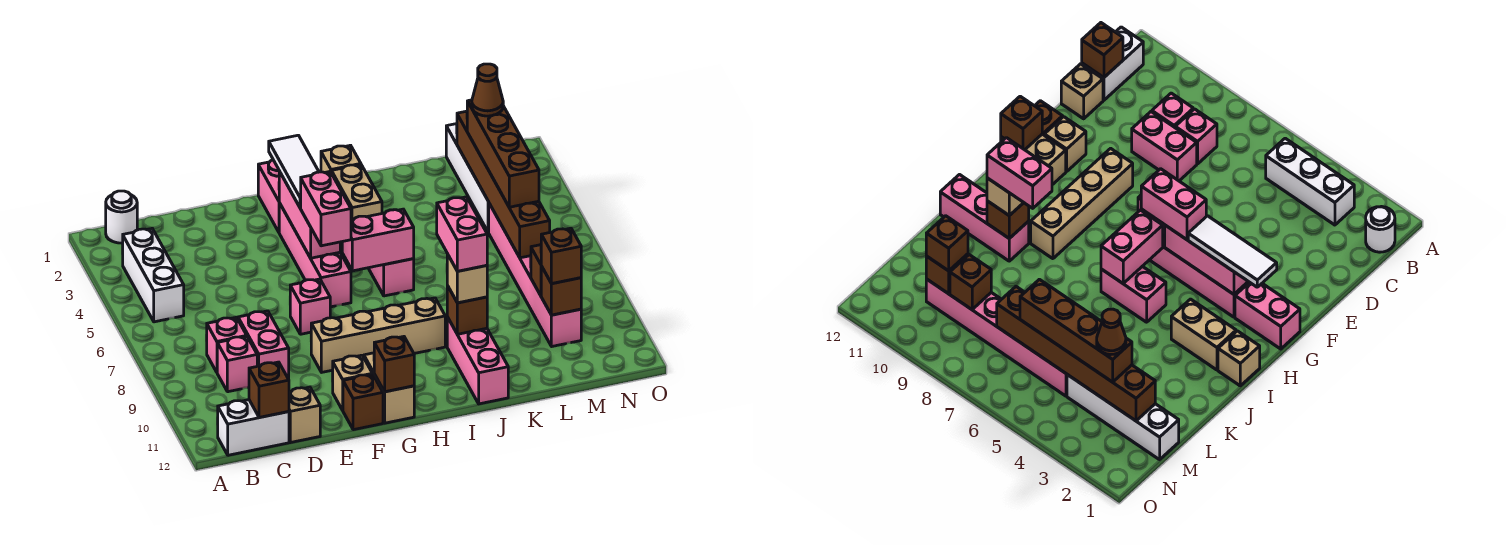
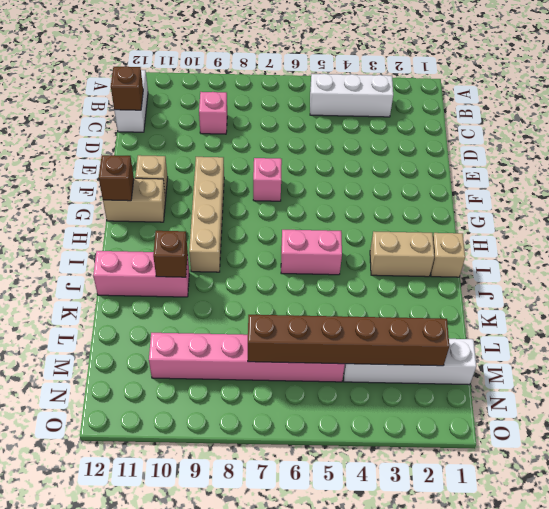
none -> white 1x1 round brick [106,191,137,243]
none -> pink 1x1 brick [206,317,247,372]
none -> pink 1x2 brick [238,311,289,379]
none -> tan 1x1 brick [289,387,320,442]

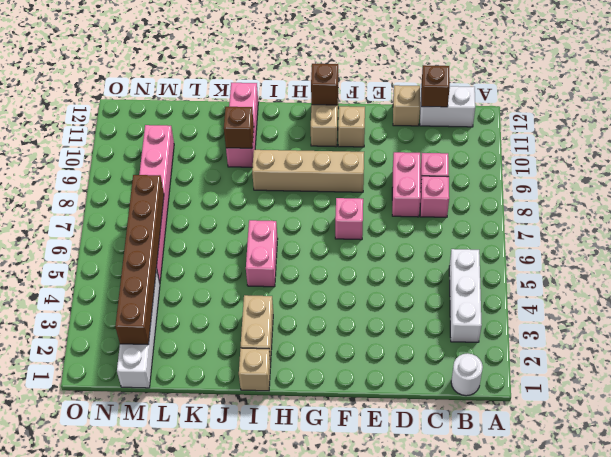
none -> brown 1x1 brick [343,374,383,430]
none -> pink 1x2 brick [258,160,279,232]
none -> pink 1x4 brick [279,203,351,307]
none -> pink 1x3 brick [279,171,340,258]

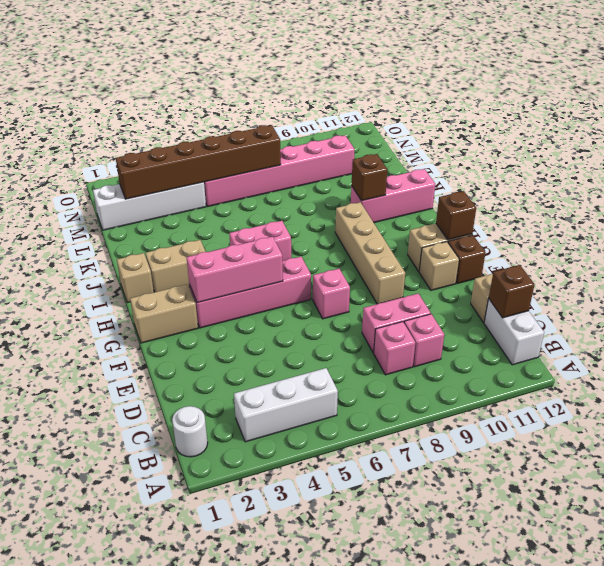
tan 1x2 brick [130,284,198,343] -> pink 1x2 brick [258,160,279,232]
none -> pink 1x2 brick [342,209,414,271]
none -> brown 1x1 brick [531,245,541,296]
none -> brown 1x1 brick [541,266,581,315]
none -> white 1x3 tile [269,135,319,208]

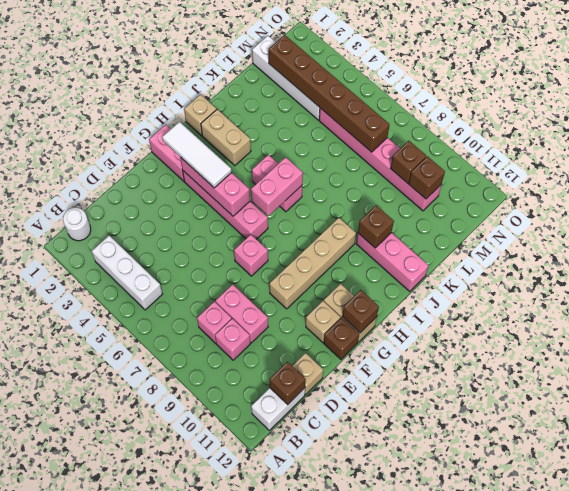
none -> pink 1x2 brick [301,172,351,246]
none -> tan 1x1 brick [447,254,487,303]
none -> brown 1x4 brick [467,100,539,207]
none -> brown 1x1 brick [541,228,581,284]

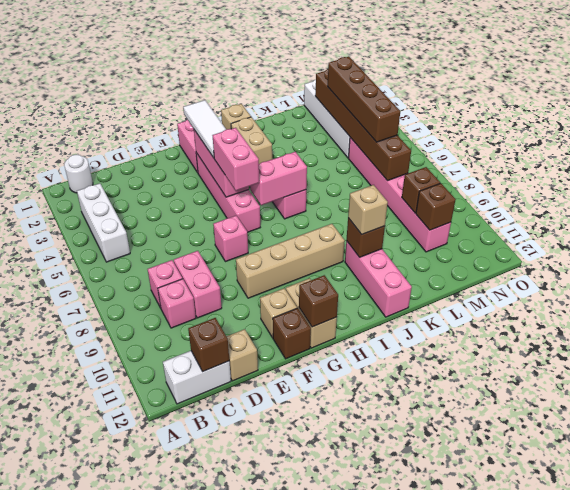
none -> brown 1x1 brick [541,228,581,284]
none -> pink 1x2 brick [437,197,487,271]
none -> brown 1x1 cone [472,64,503,116]

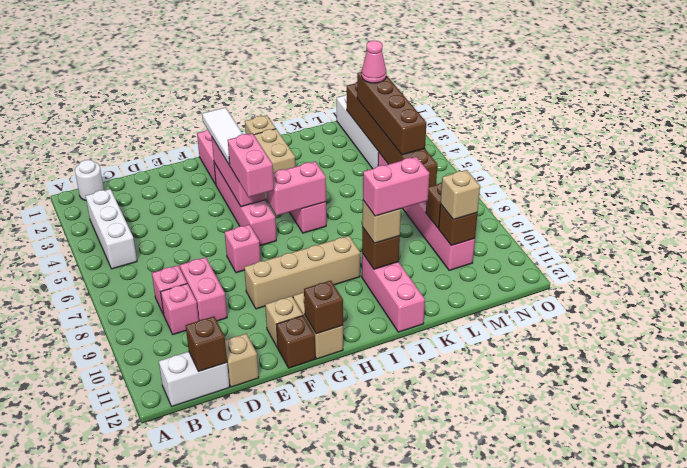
pink 1x2 brick [363,157,429,216] -> pink 1x2 brick turned to [437,197,487,271]
pink 1x1 cone [362,41,386,83] -> brown 1x1 cone [472,64,503,116]
tan 1x1 brick [440,170,480,220] -> brown 1x1 brick [541,228,581,284]

